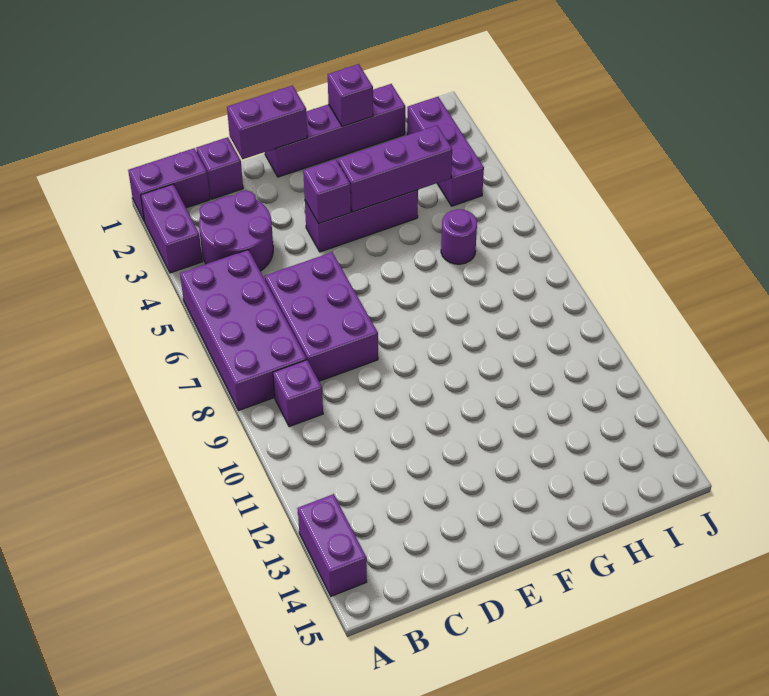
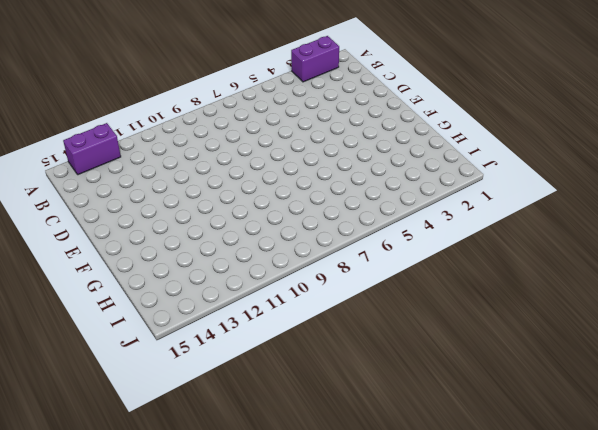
none -> purple 1x2 brick [128,148,210,222]
none -> purple 2x4 brick [180,250,307,411]
none -> purple 2x2 round brick [199,190,273,271]

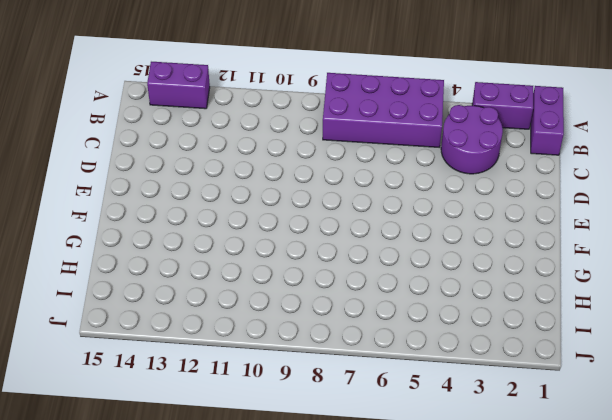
none -> purple 1x1 brick [273,360,323,427]
none -> purple 1x1 brick [196,137,243,199]
none -> purple 2x3 brick [265,252,378,381]

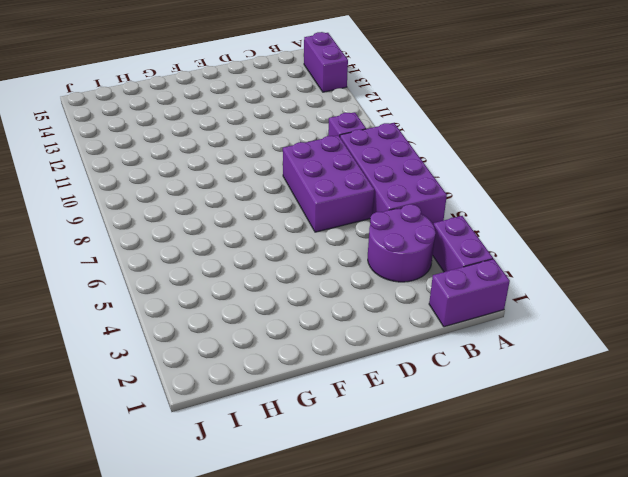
none -> purple 1x1 brick [196,137,243,199]
none -> purple 1x4 brick [265,84,405,177]
none -> purple 1x3 brick [305,190,418,252]

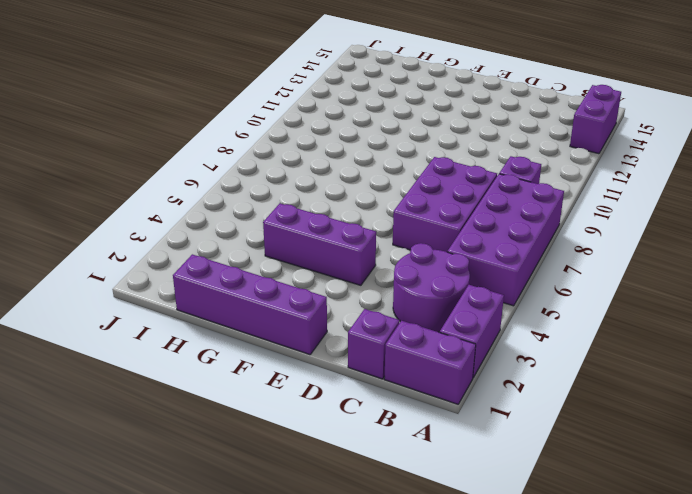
none -> purple 1x1 round brick [441,209,477,264]
none -> purple 1x3 brick [407,97,484,206]
none -> purple 1x2 brick [227,86,307,159]

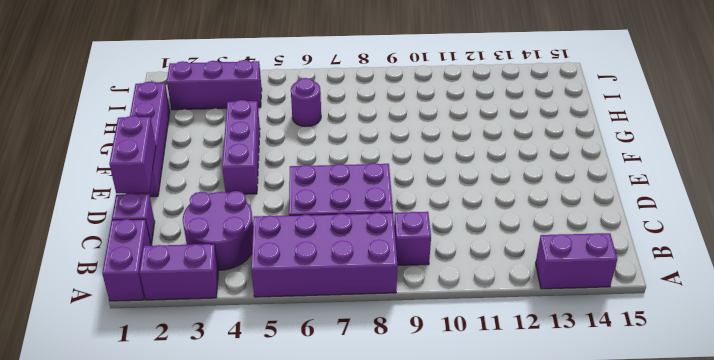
none -> purple 1x1 brick [303,159,351,224]
none -> purple 1x3 brick [338,125,452,212]
none -> purple 1x1 brick [328,64,373,126]

